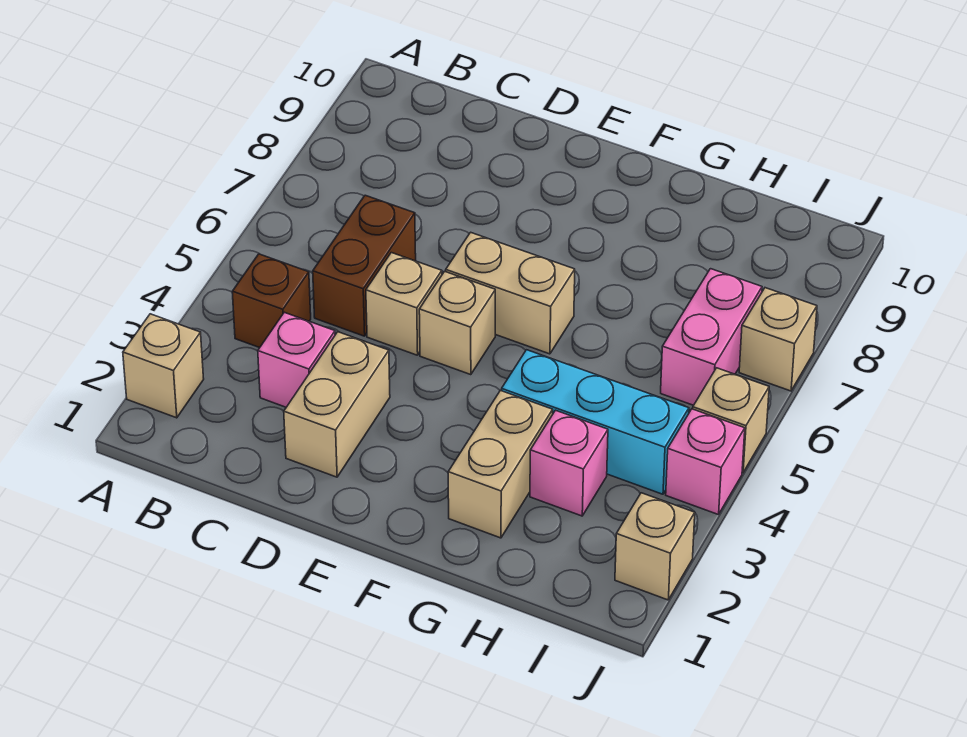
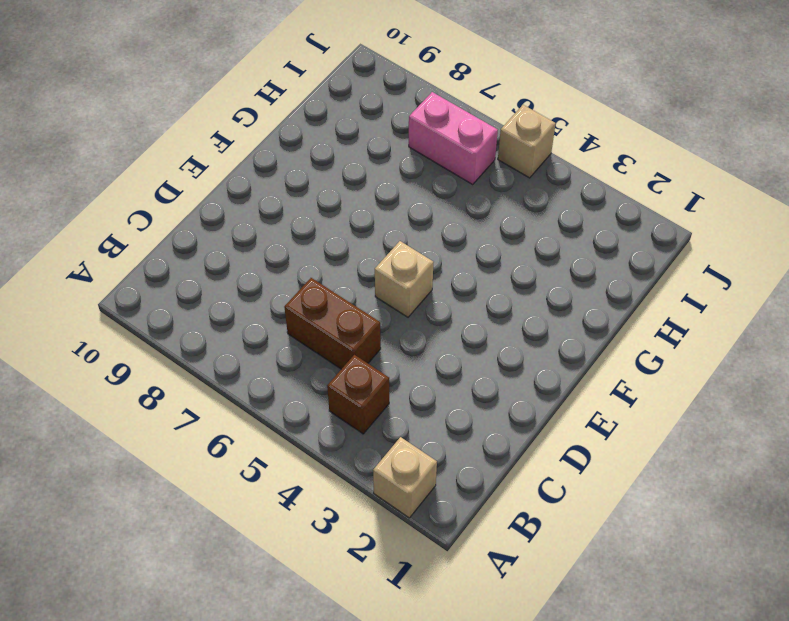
none -> pink 1x1 brick [258,312,335,407]
none -> tan 1x2 brick [284,332,390,477]
none -> tan 1x1 brick [366,253,442,355]

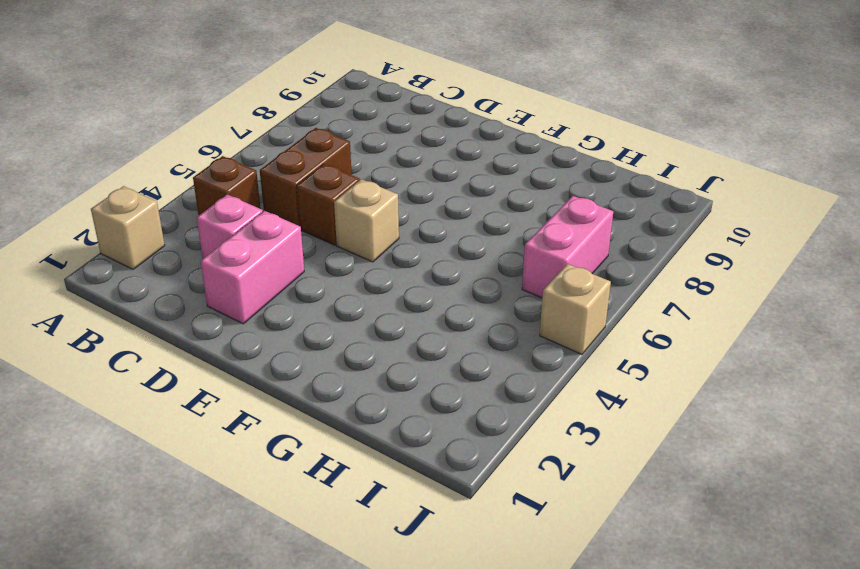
pink 1x2 brick [200,211,304,324] -> tan 1x2 brick [284,332,390,477]
brown 1x1 brick [296,164,360,245] -> tan 1x1 brick [366,253,442,355]
none -> tan 1x2 brick [446,232,575,354]
none -> tan 1x2 brick [448,390,553,538]
none -> cyan 1x3 brick [502,350,689,494]

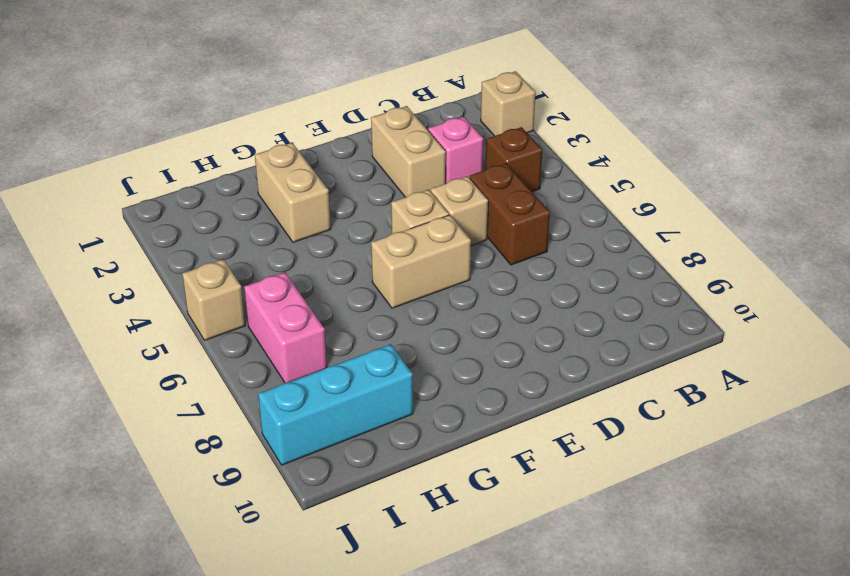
cyan 1x3 brick [258,344,413,465] -> cyan 1x3 brick moved to [502,350,689,494]
none -> pink 1x1 brick [530,410,608,516]
none -> tan 1x1 brick [615,493,695,600]
none -> pink 1x1 brick [666,409,745,515]

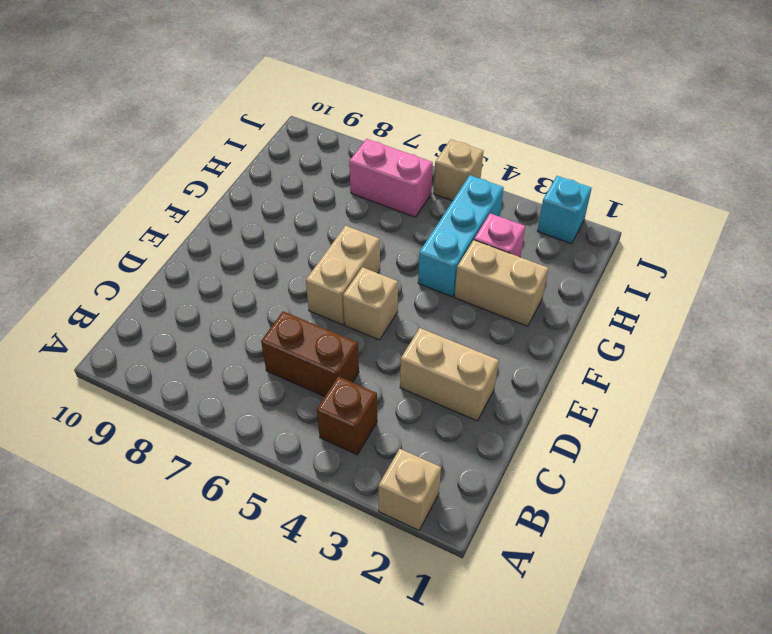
cyan 1x1 brick [537,176,592,244] -> tan 1x1 brick [615,493,695,600]
none -> pink 1x1 brick [258,312,335,407]
none -> tan 1x1 brick [366,253,442,355]
none -> pink 1x1 brick [666,409,745,515]

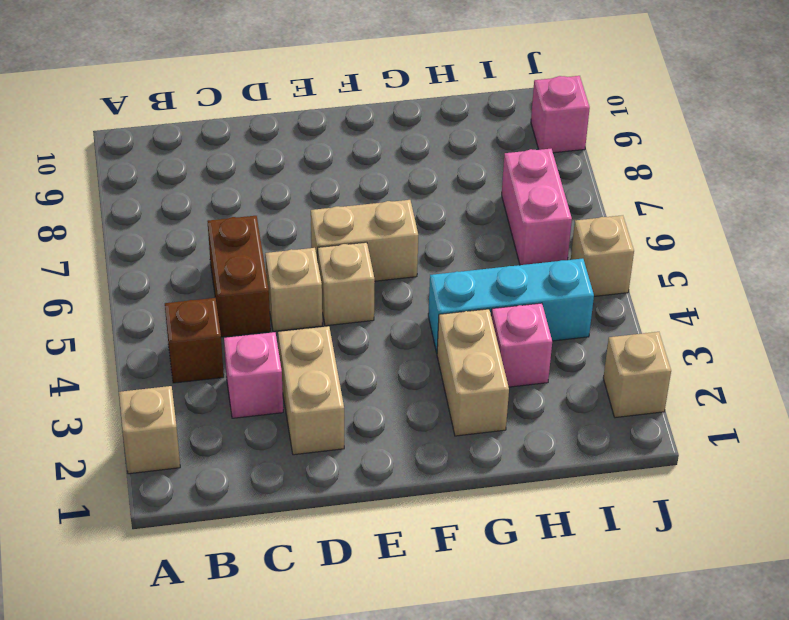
pink 1x1 brick [531,76,590,153] -> pink 1x1 brick moved to [666,409,745,515]
none -> tan 1x1 brick [739,288,817,391]

